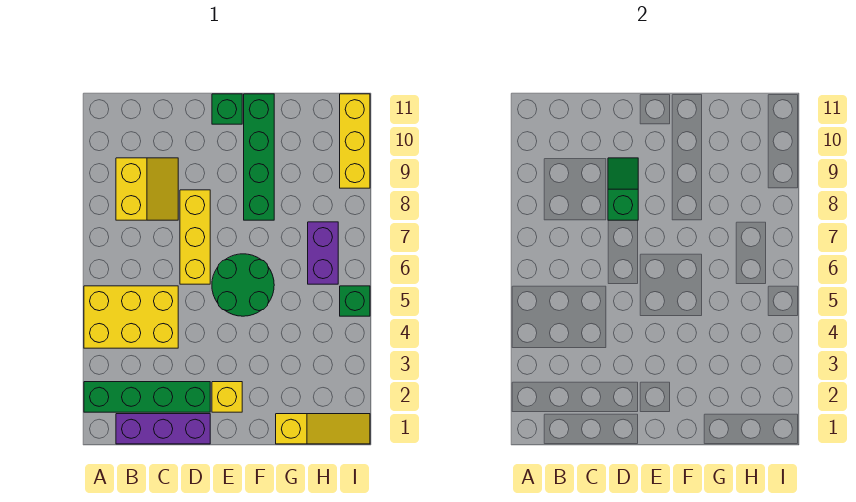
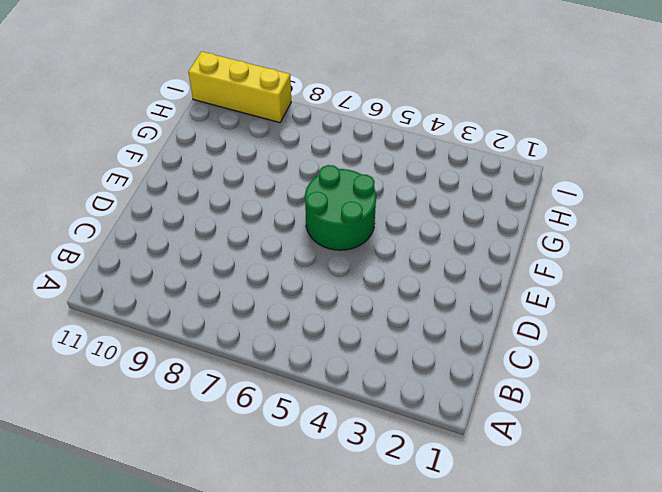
none -> green 1x4 brick [84,382,210,412]
none -> yellow 2x3 brick [84,286,178,348]
none -> purple 1x3 brick [116,414,210,444]

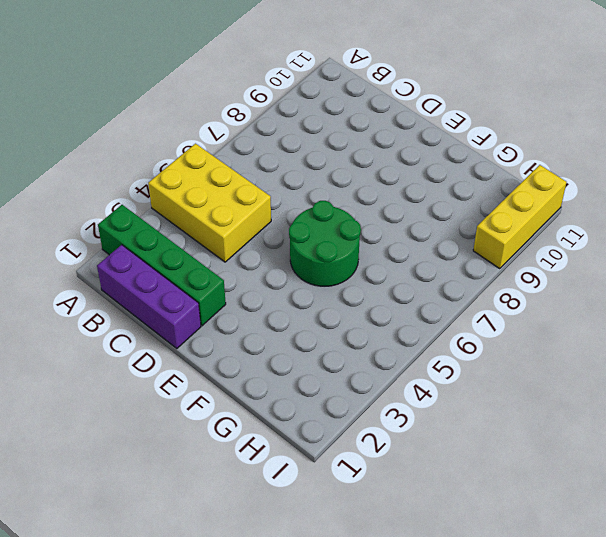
none -> yellow 2x2 slope [116,158,178,220]
none -> yellow 1x3 brick [180,190,210,284]
none -> yellow 1x1 brick [212,382,242,412]

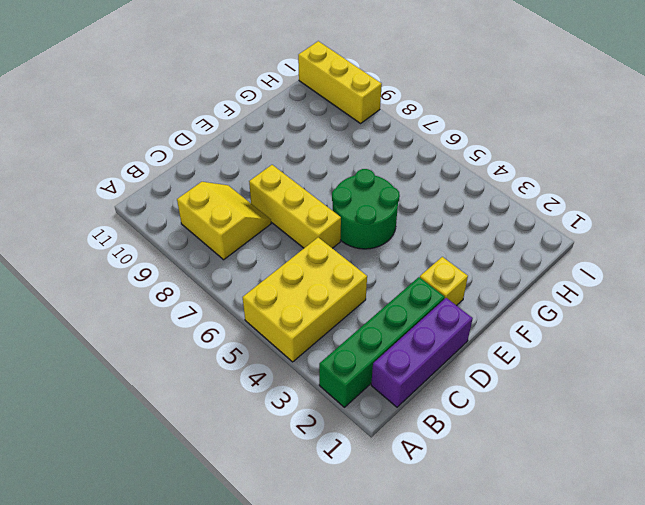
none -> green 1x1 brick [212,94,242,124]
none -> green 1x4 brick [244,94,274,220]
none -> yellow 1x3 slope [276,414,370,444]

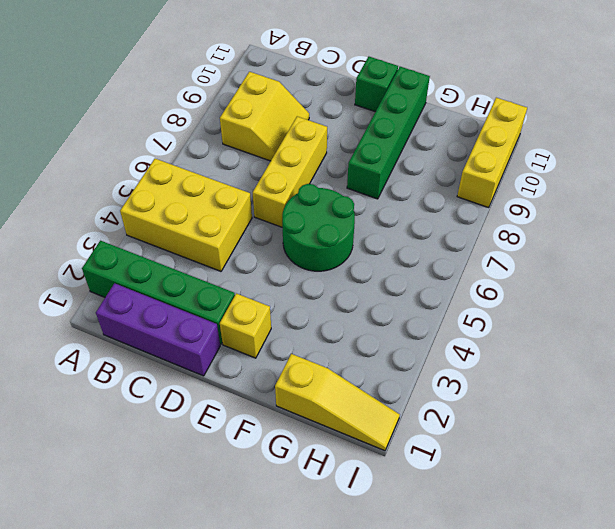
none -> purple 1x2 brick [308,222,338,284]
none -> green 1x1 brick [340,286,370,316]
none -> green 1x2 slope [608,158,638,220]

